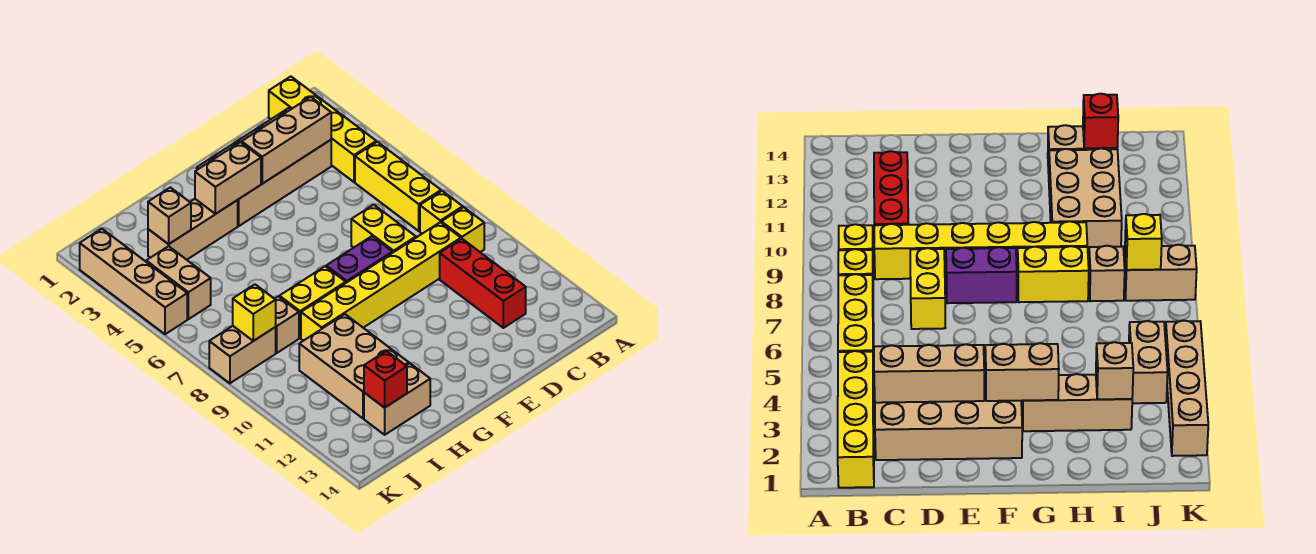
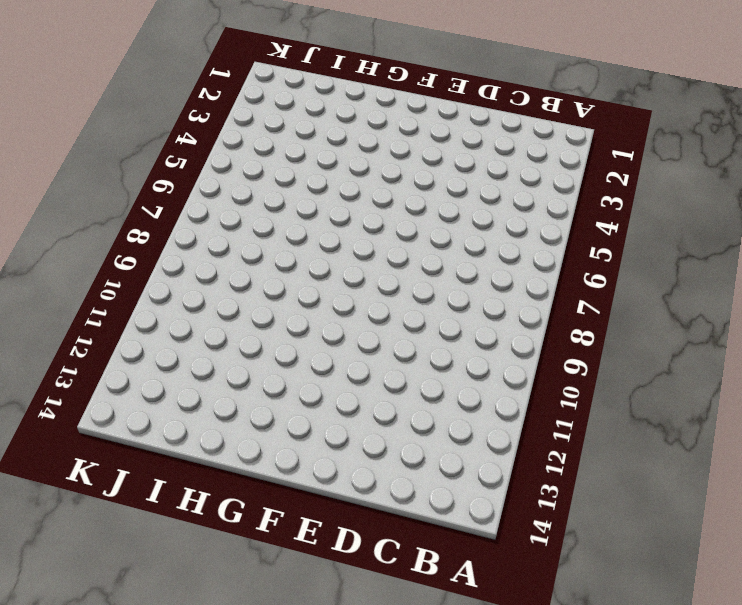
none -> yellow 1x4 brick [269,76,376,182]
none -> yellow 1x3 brick [355,142,441,231]
none -> yellow 1x1 brick [420,191,463,234]

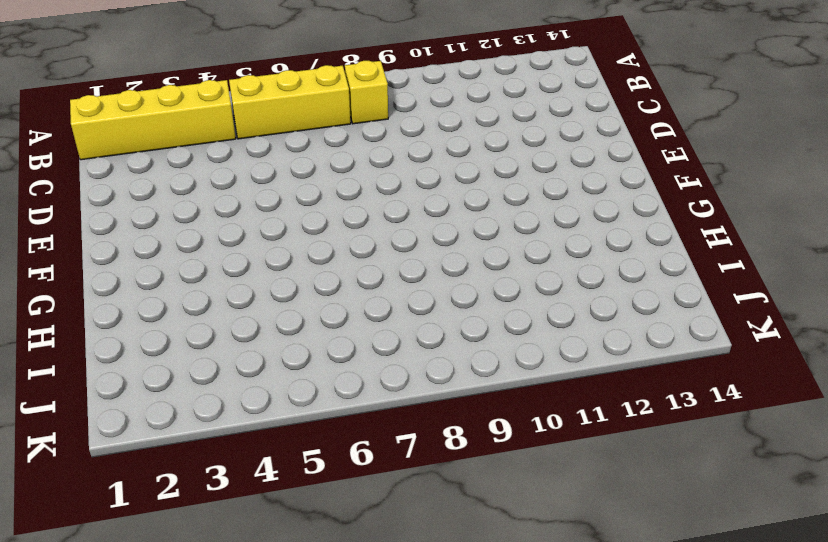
none -> yellow 1x1 brick [441,207,484,252]
none -> tan 2x4 brick [197,108,331,226]
none -> yellow 1x6 brick [301,222,461,341]

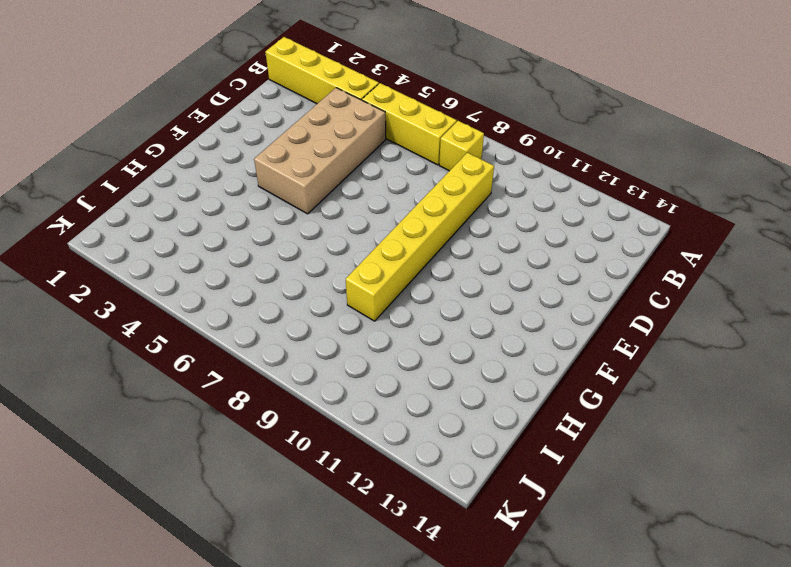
tan 2x4 brick [254,88,386,214] -> tan 2x4 brick moved to [197,108,331,226]
none -> yellow 1x1 brick [441,207,484,252]
none -> red 1x3 brick [440,239,526,328]
none -> yellow 1x2 brick [351,205,416,253]

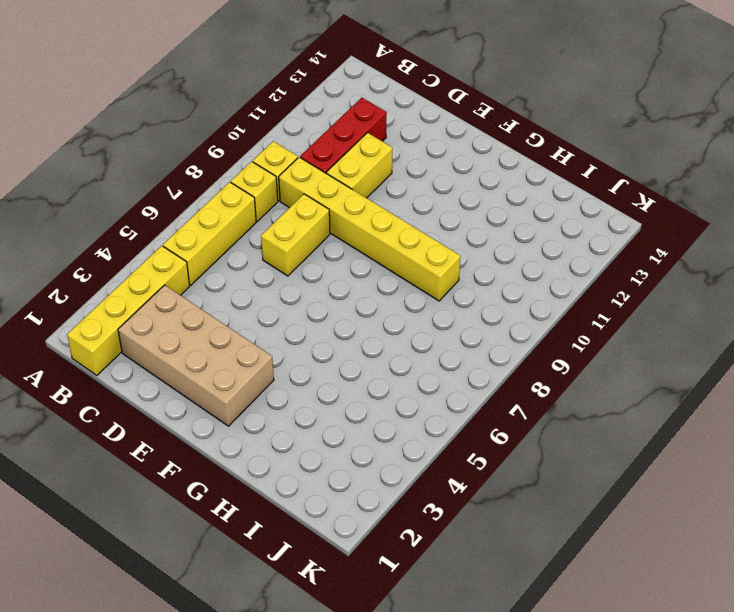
yellow 1x2 brick [326,133,392,198] -> yellow 1x2 brick turned to [279,266,346,338]
none -> purple 1x2 brick [326,236,392,283]
none -> tan 1x3 brick [148,199,238,260]
none -> tan 2x3 brick [299,314,409,419]

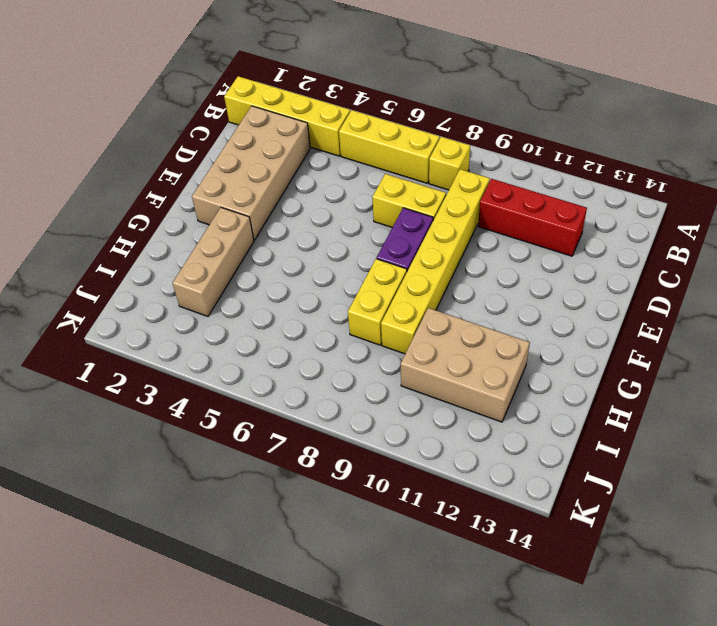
none -> yellow 1x1 brick [441,207,484,252]
none -> tan 1x2 brick [364,363,430,435]
none -> tan 1x1 brick [275,297,299,353]

